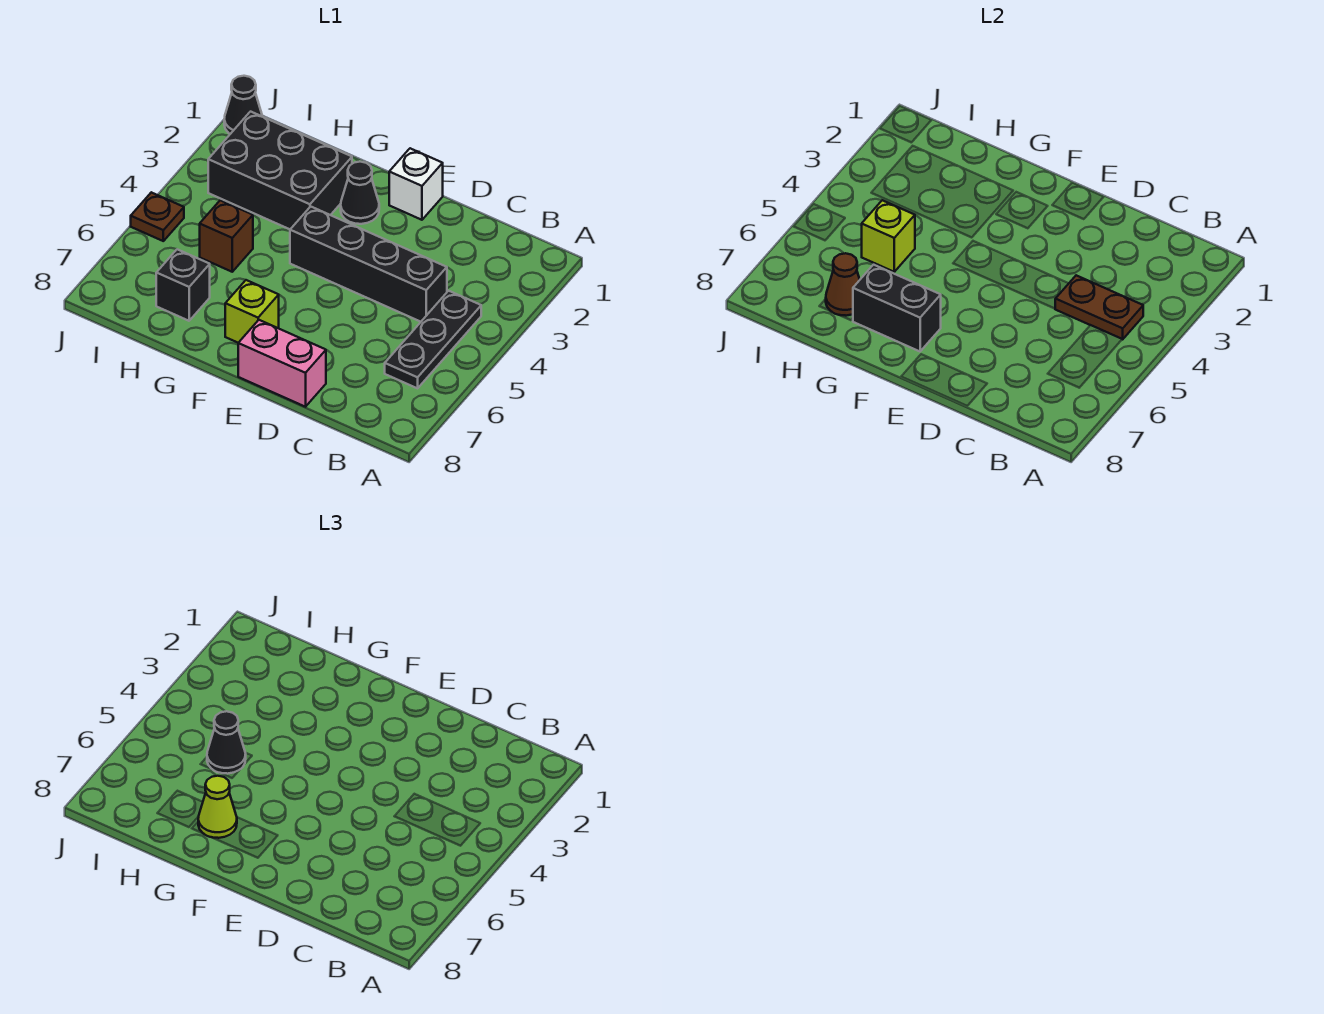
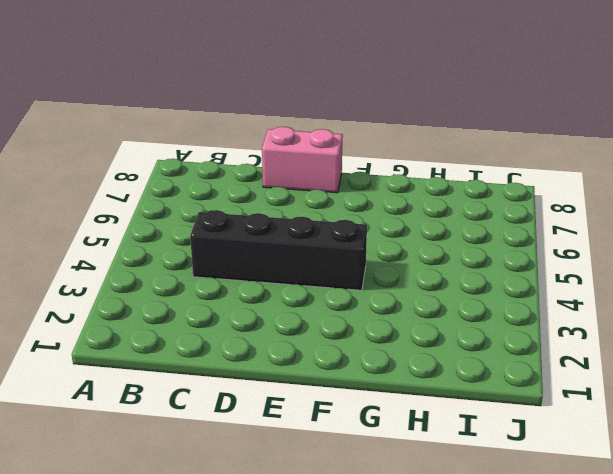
none -> black 1x3 plate [385,291,481,388]
none -> white 1x1 brick [389,148,443,220]
none -> black 1x1 cone [341,162,379,224]

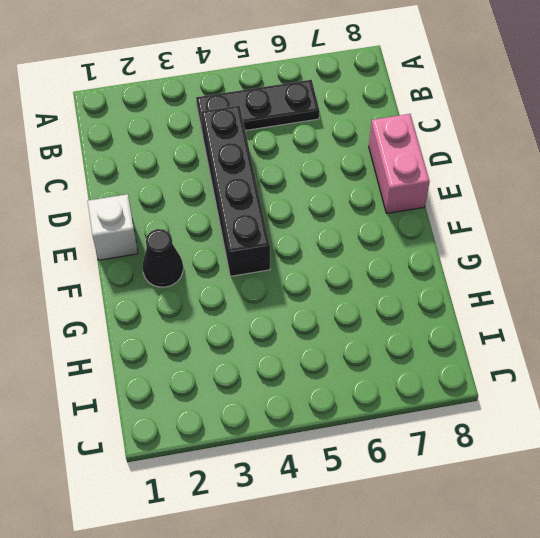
none -> lime 1x1 brick [225,280,279,343]
none -> black 2x3 brick [208,112,352,229]
none -> brown 1x1 brick [200,200,253,272]

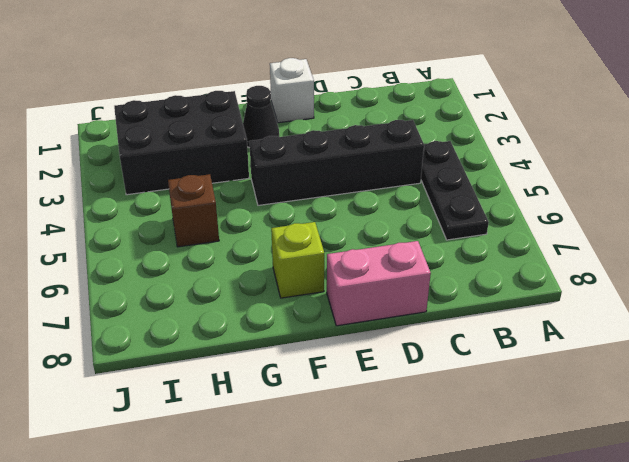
none -> black 1x1 brick [156,249,210,321]
none -> black 1x1 cone [224,76,263,134]
none -> brown 1x1 plate [131,192,184,241]

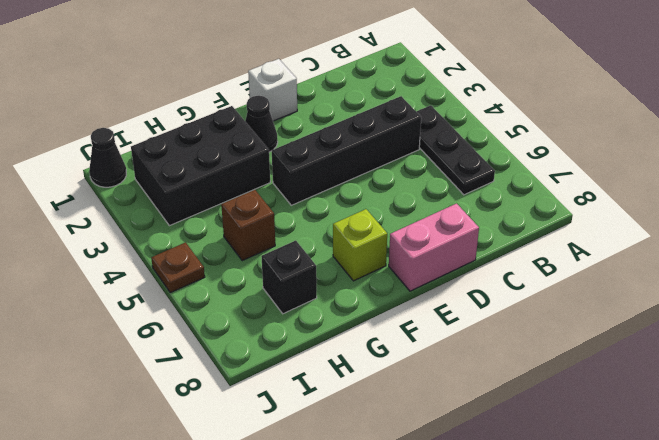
none -> brown 1x2 plate [1055,275,1143,339]
none -> black 1x2 brick [853,265,941,351]
none -> lime 1x1 brick [862,200,915,272]

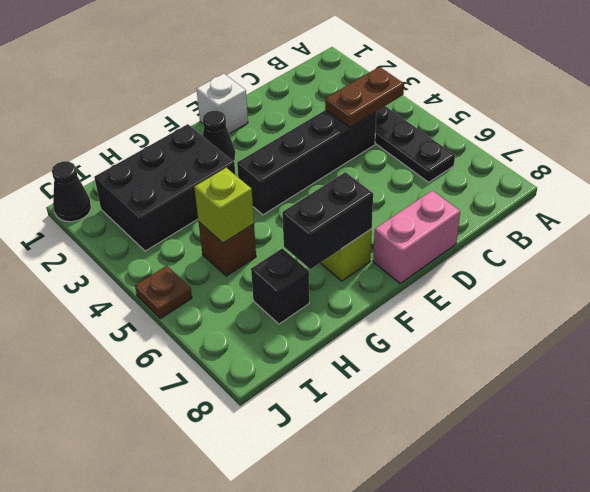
none -> brown 1x1 cone [826,253,860,316]
none -> lime 1x1 cone [198,776,237,838]
none -> black 1x1 cone [207,711,246,774]

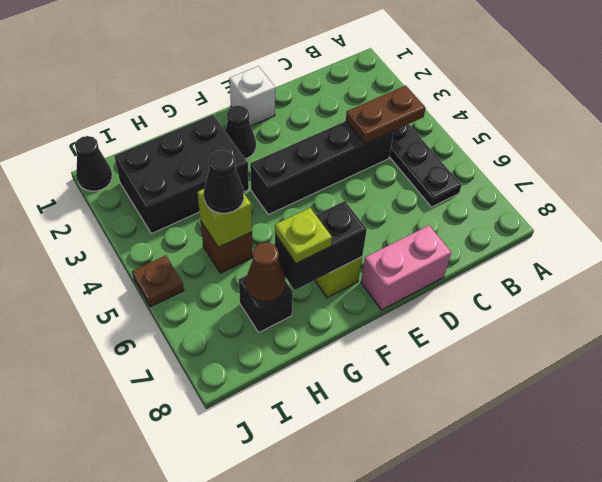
lime 1x1 plate [275,208,332,263] -> lime 1x1 cone [198,776,237,838]

